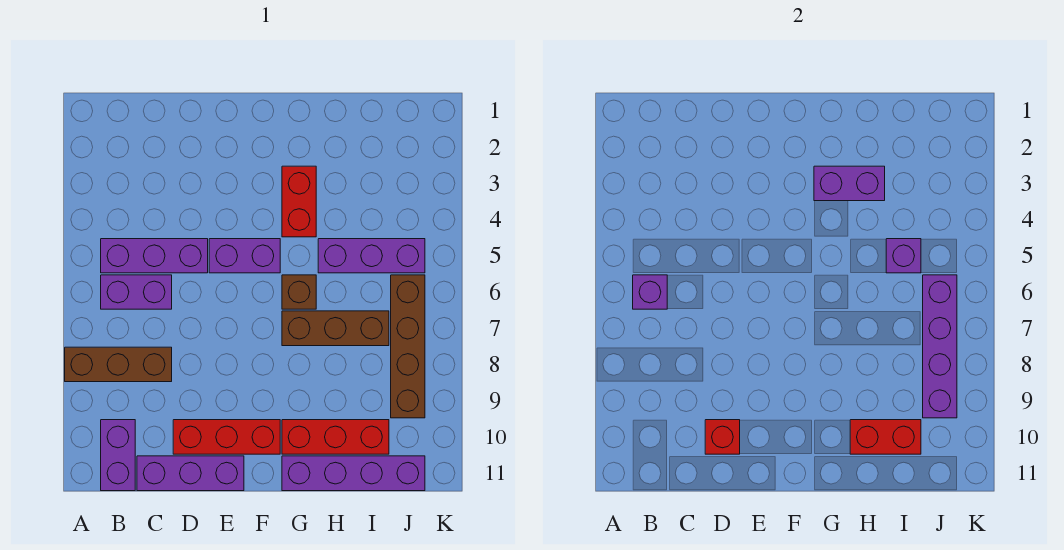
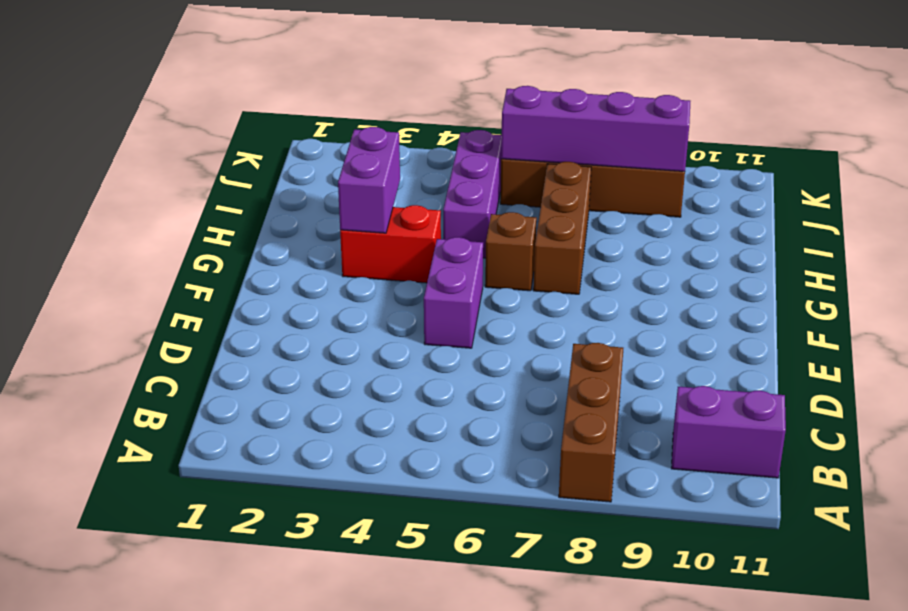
none -> purple 1x3 brick [101,239,208,273]
none -> purple 1x2 brick [101,275,172,309]
none -> purple 1x3 brick [137,456,244,491]

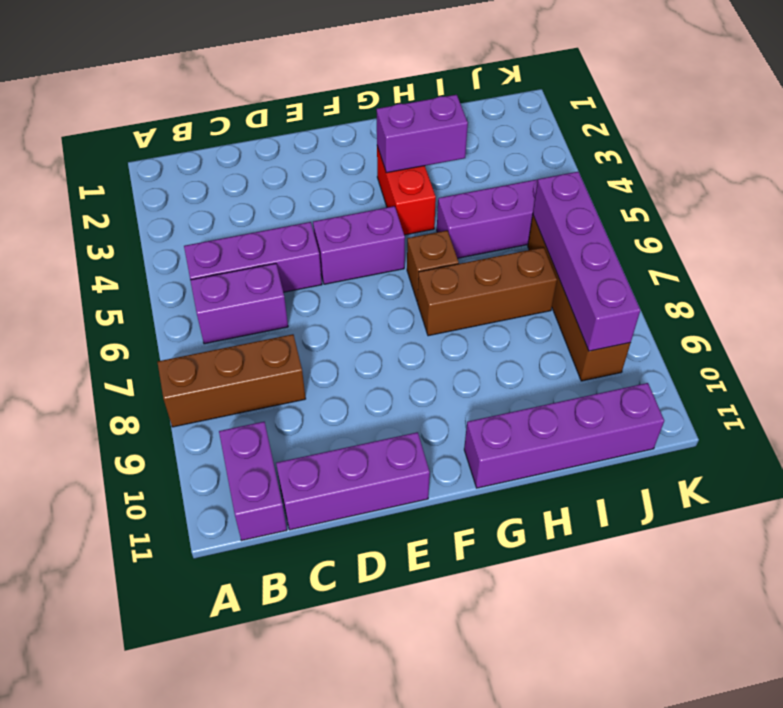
none -> red 1x3 brick [173,420,280,454]
none -> red 1x3 brick [282,420,389,454]
none -> purple 1x1 brick [633,275,667,309]

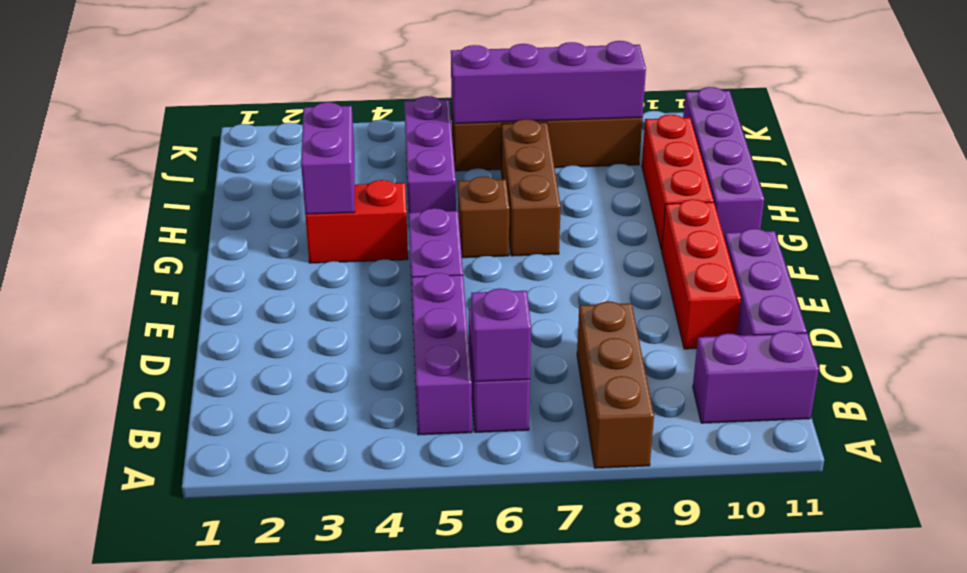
none -> red 1x1 brick [705,420,740,454]
none -> red 1x2 brick [850,420,921,454]
none -> purple 1x1 brick [886,239,921,273]

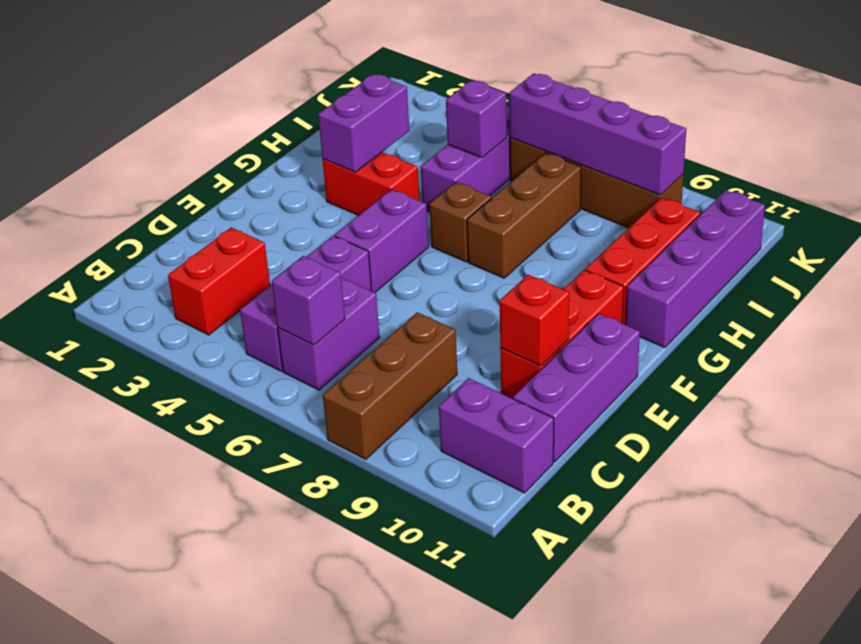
red 1x2 brick [168,227,270,335] -> red 1x2 brick moved to [850,420,921,454]

